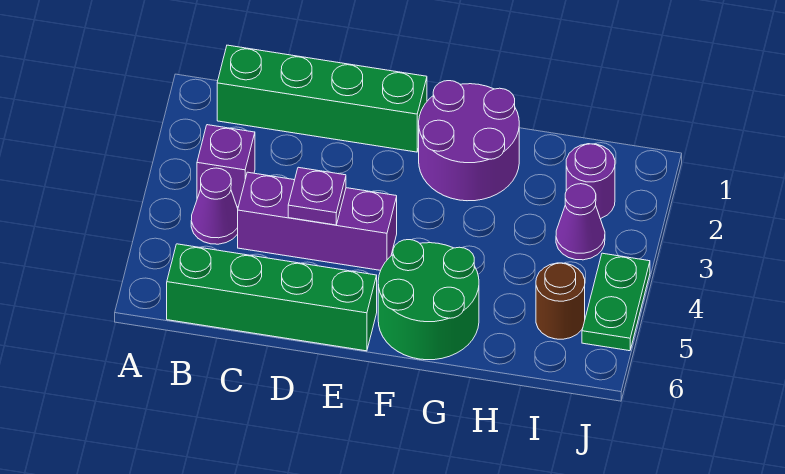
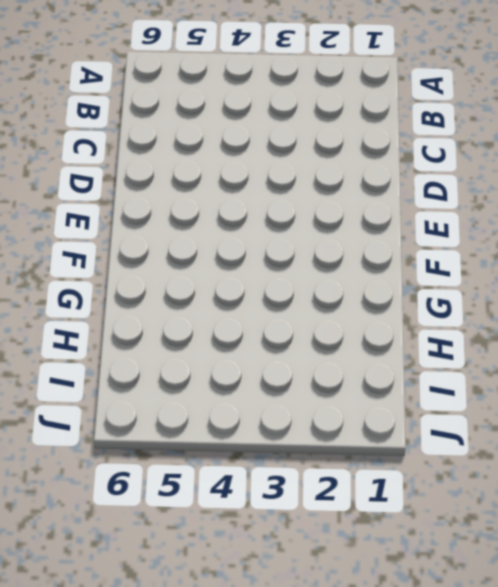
none -> green 1x4 brick [217,45,427,152]
none -> purple 1x1 brick [197,125,255,207]
none -> purple 1x1 cone [191,168,238,244]

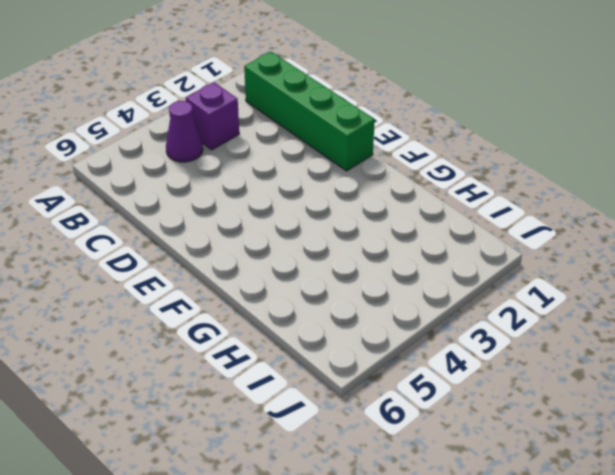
none -> green 1x4 brick [167,244,377,351]
none -> purple 1x3 brick [238,172,397,270]
none -> purple 2x2 round brick [419,81,519,201]

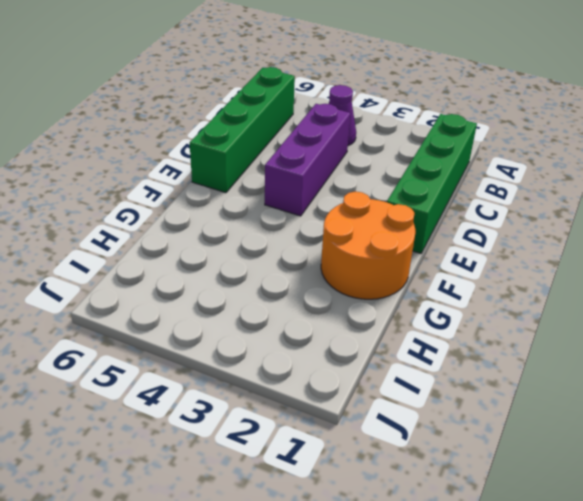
orange 2x2 round brick [321,192,416,299] -> purple 2x2 round brick [419,81,519,201]
none -> purple 1x1 brick [197,125,255,207]
none -> green 2x2 round brick [378,240,479,360]
none -> purple 1x1 round brick [566,144,615,219]

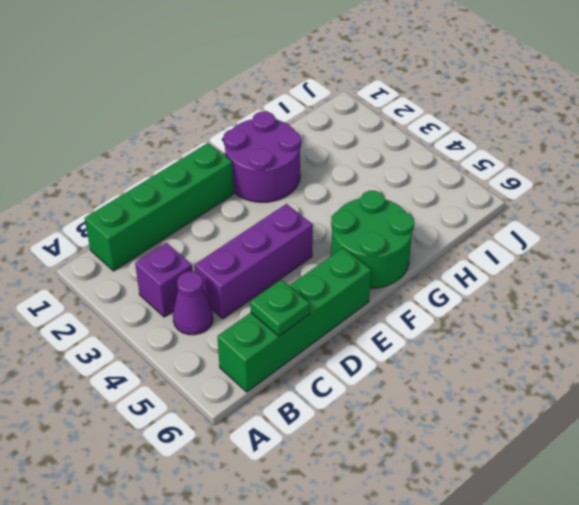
green 1x1 plate [250,280,310,336] -> none
none -> purple 1x1 round brick [566,144,615,219]
none -> purple 1x1 cone [556,184,605,260]
none -> brown 1x1 round brick [536,263,585,339]

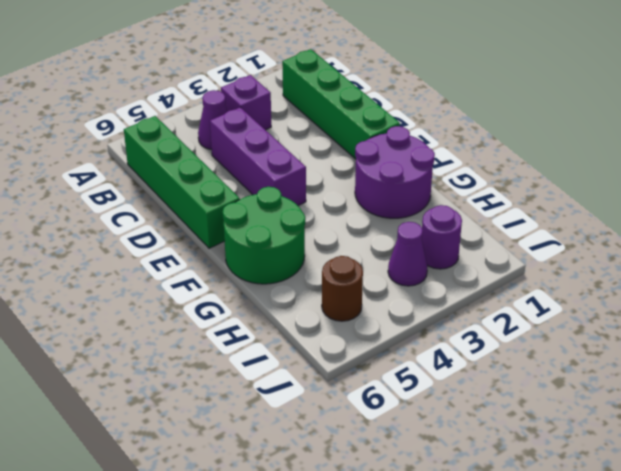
none -> green 1x2 plate [582,253,650,351]
none -> purple 1x1 plate [288,167,346,225]

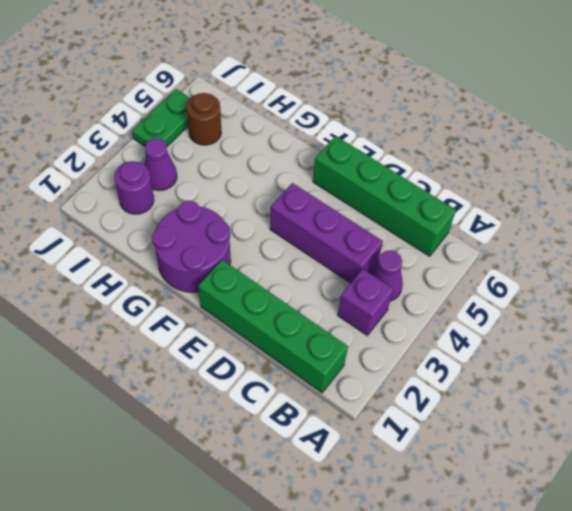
none -> green 2x2 round brick [378,240,479,360]
none -> purple 1x1 plate [288,167,346,225]

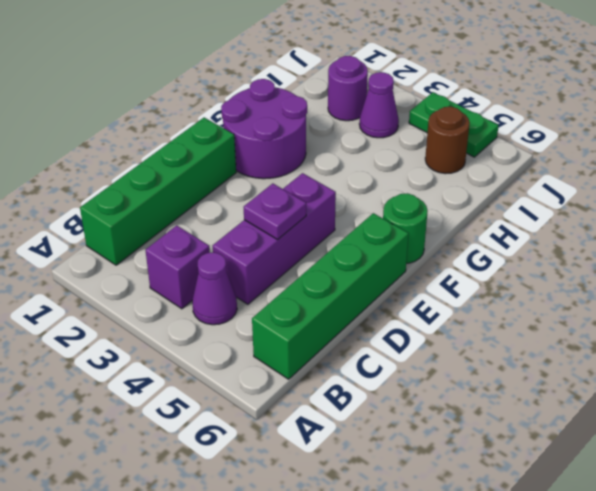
green 1x1 round brick [383,193,428,263] -> green 2x2 round brick [378,240,479,360]

